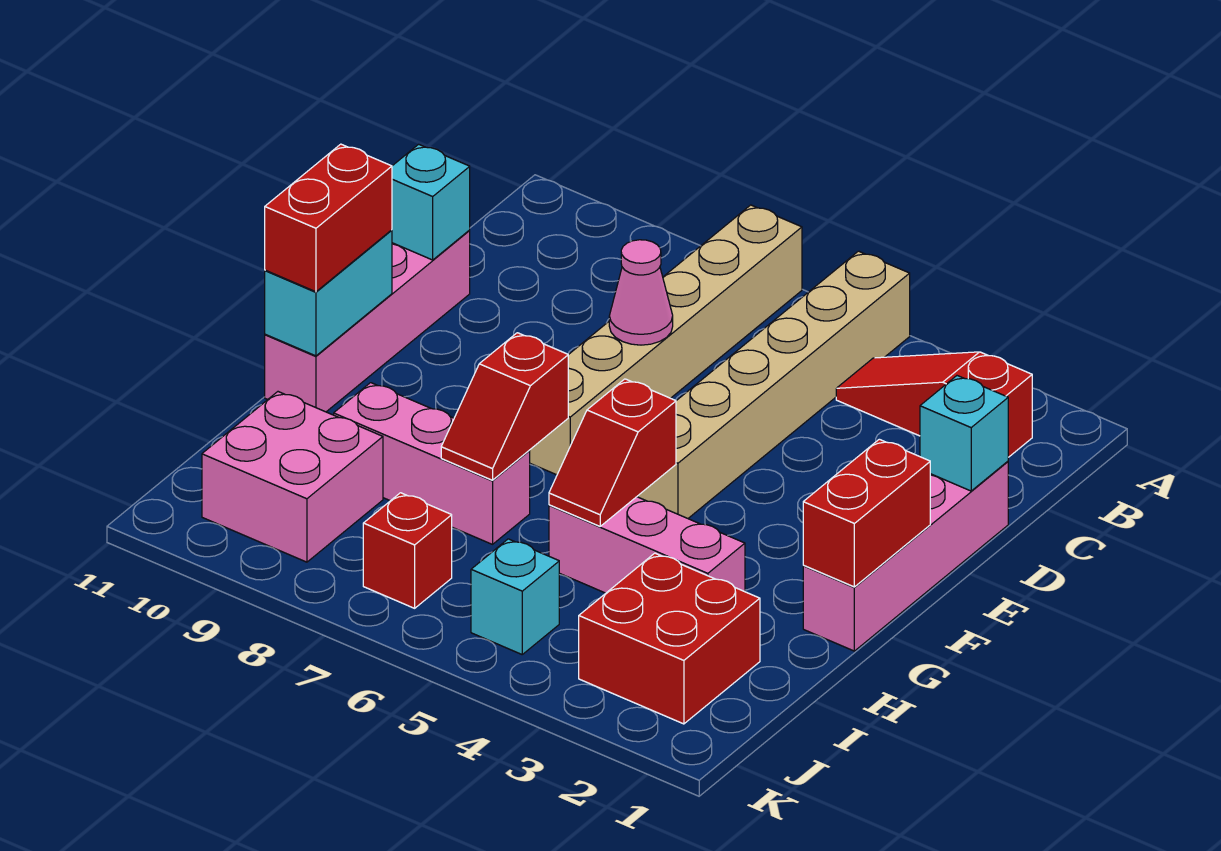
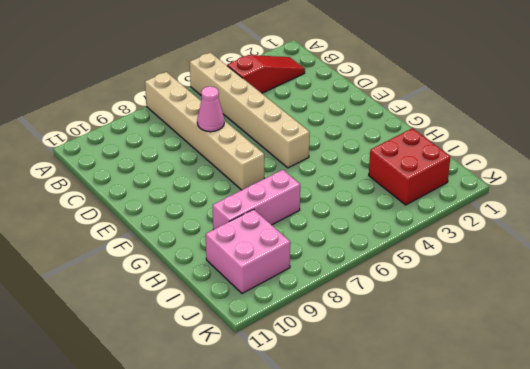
red 1x3 slope [227,55,305,93] -> red 1x3 slope turned to [836,352,1032,457]
none -> pink 1x4 brick [803,461,1008,651]
none -> pink 1x4 brick [265,231,470,412]
none -> pink 1x3 brick [549,497,745,593]

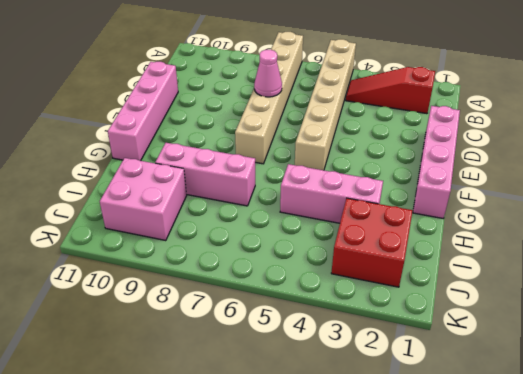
none -> cyan 1x1 brick [471,539,559,654]
none -> red 1x1 brick [363,493,452,608]
none -> cyan 1x1 brick [920,376,1008,491]

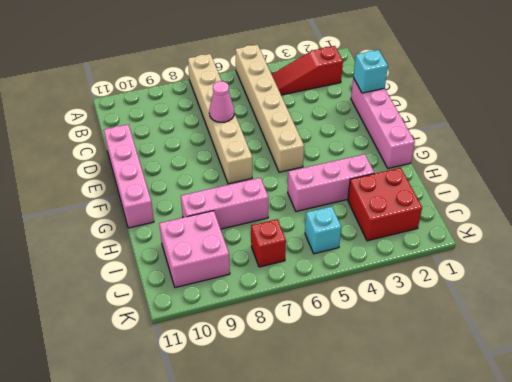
none -> cyan 1x1 brick [392,144,470,260]
none -> red 1x2 brick [803,439,930,587]
none -> cyan 1x2 brick [265,230,392,356]

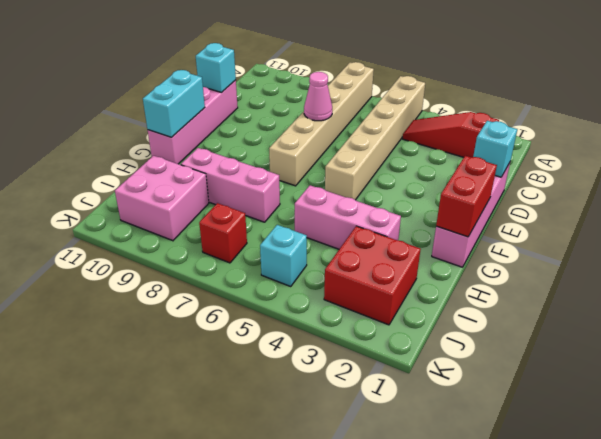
none -> red 1x2 slope [549,379,676,526]
none -> red 1x2 slope [441,333,568,480]
none -> red 1x2 brick [265,144,392,292]

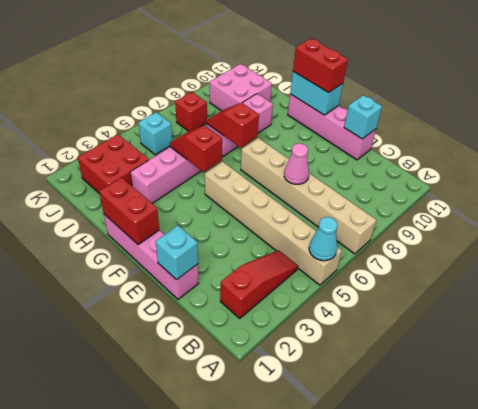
cyan 1x1 cone [309,217,337,261] -> none

